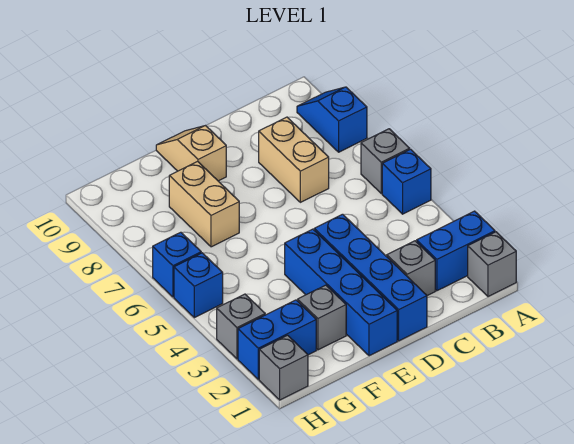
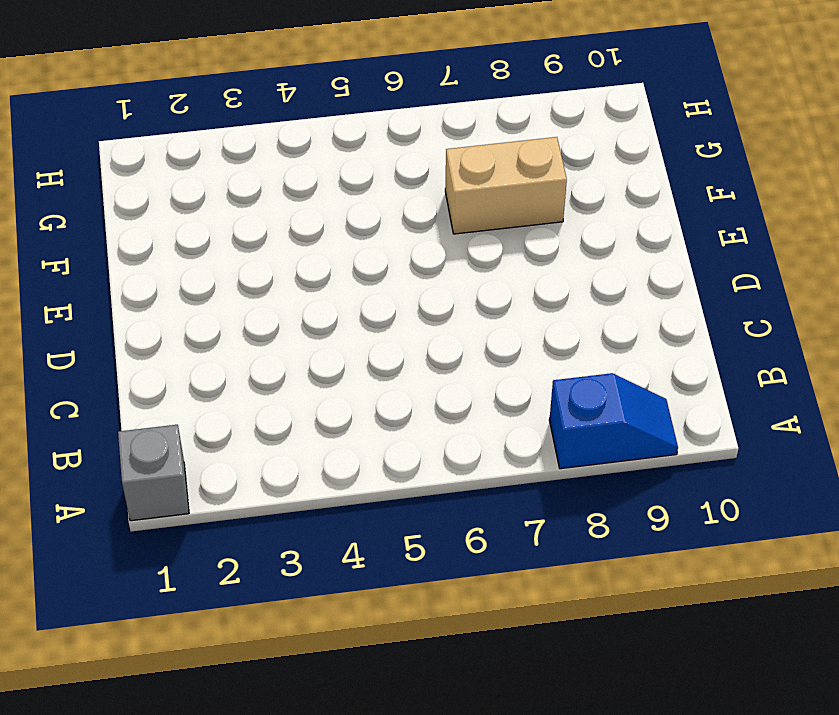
none -> blue 1x2 brick [417,211,495,291]
none -> blue 1x1 brick [382,149,431,214]
none -> grey 1x1 brick [361,129,410,193]

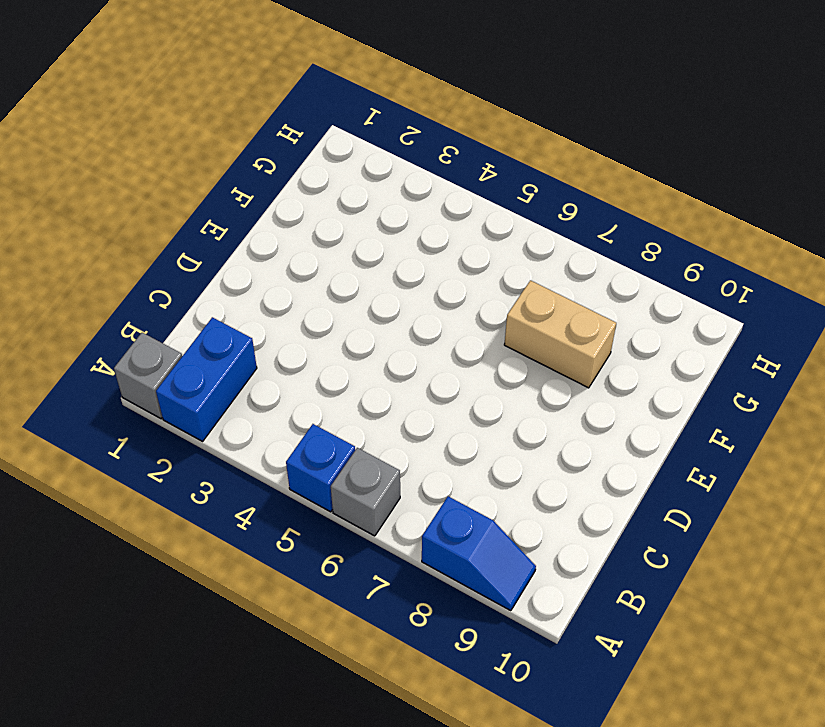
none -> grey 1x1 brick [387,241,435,296]
none -> tan 1x2 brick [259,117,329,202]
none -> blue 1x4 brick [314,214,427,341]

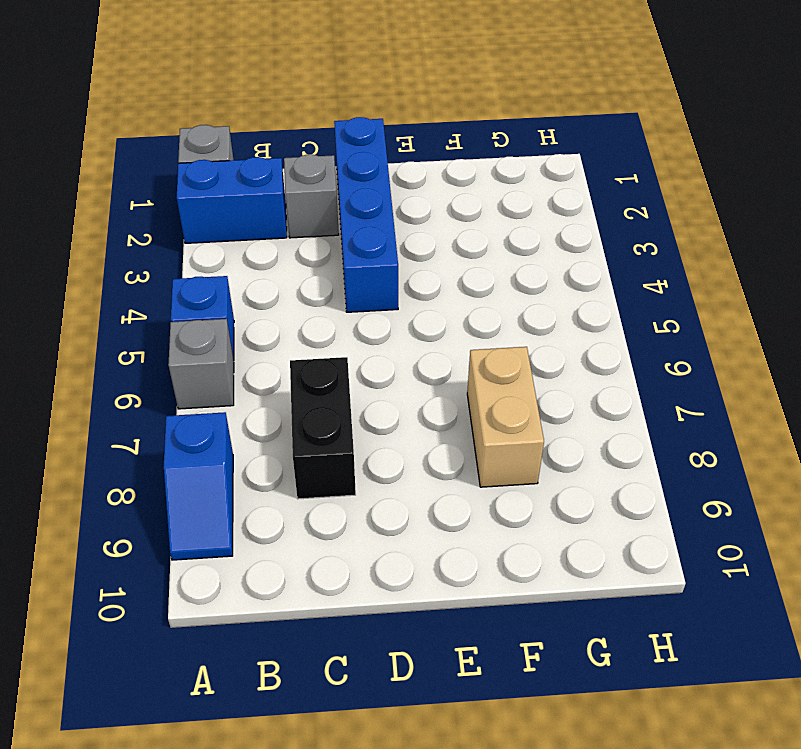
black 1x2 brick [290,357,356,499] -> tan 1x2 brick [259,117,329,202]
none -> blue 1x4 brick [285,229,397,356]
none -> tan 1x2 slope [156,125,226,181]
none -> grey 1x1 brick [298,285,346,350]

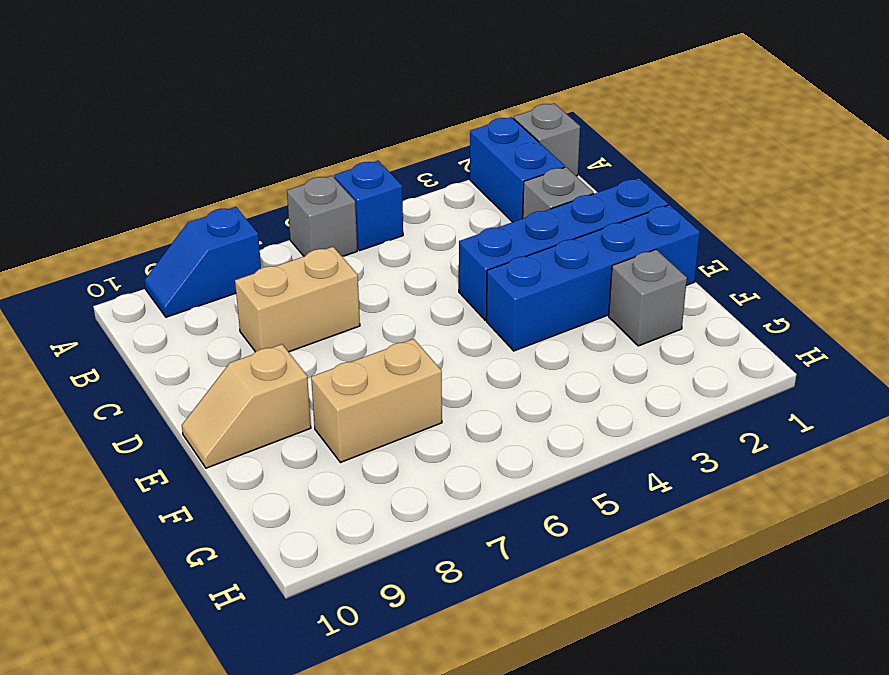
none -> blue 1x2 brick [238,300,316,379]
none -> grey 1x1 brick [259,335,308,400]
none -> grey 1x1 brick [217,294,265,359]

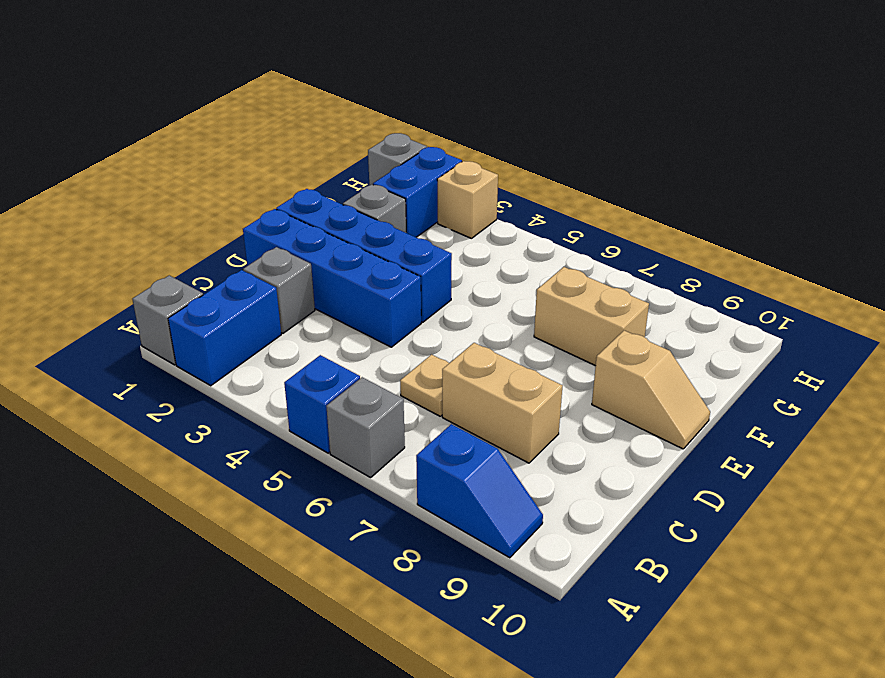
tan 1x1 plate [400,355,449,416] -> none
tan 1x1 brick [437,161,498,239] -> grey 1x1 brick [217,294,265,359]
none -> blue 1x1 brick [174,253,223,318]
none -> blue 1x1 brick [153,232,201,297]

